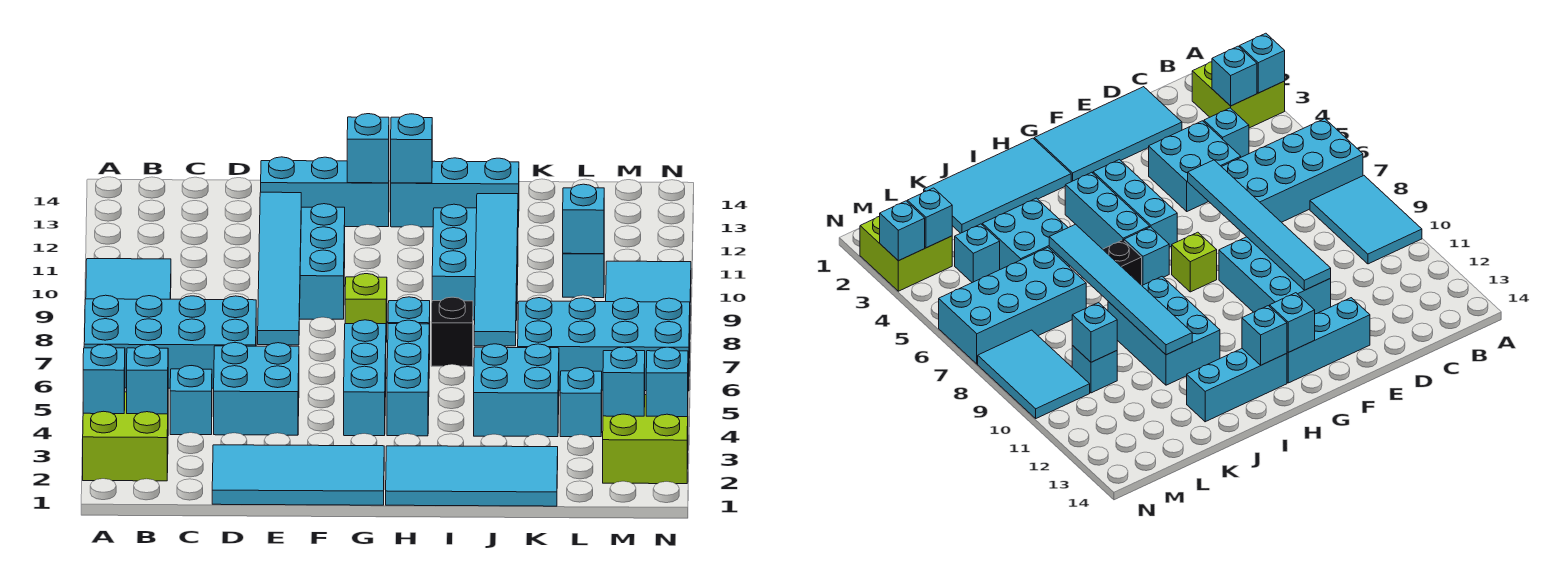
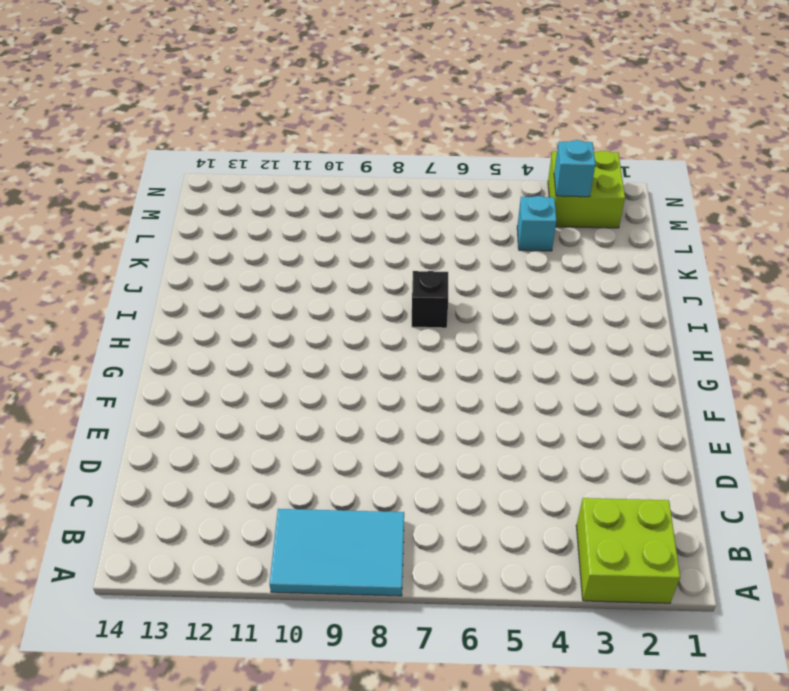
none -> cyan 2x4 brick [84,295,256,388]
none -> cyan 1x1 brick [170,366,212,435]
none -> cyan 2x4 tile [212,445,384,505]
none -> cyan 2x2 brick [214,343,299,435]

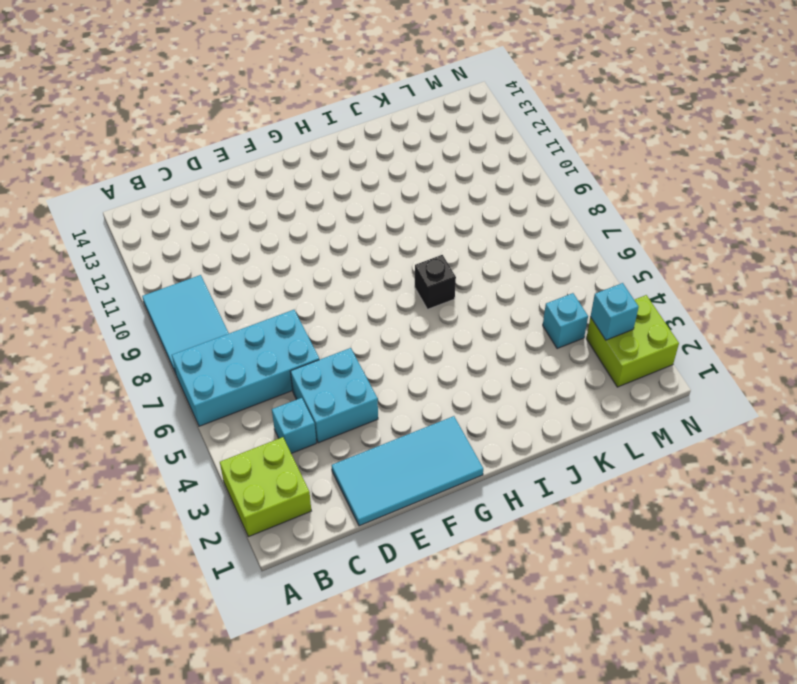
none -> cyan 2x3 brick [299,204,345,319]
none -> cyan 1x3 brick [261,157,389,227]
none -> cyan 1x3 brick [344,320,386,436]
none -> lime 1x1 brick [345,274,387,342]

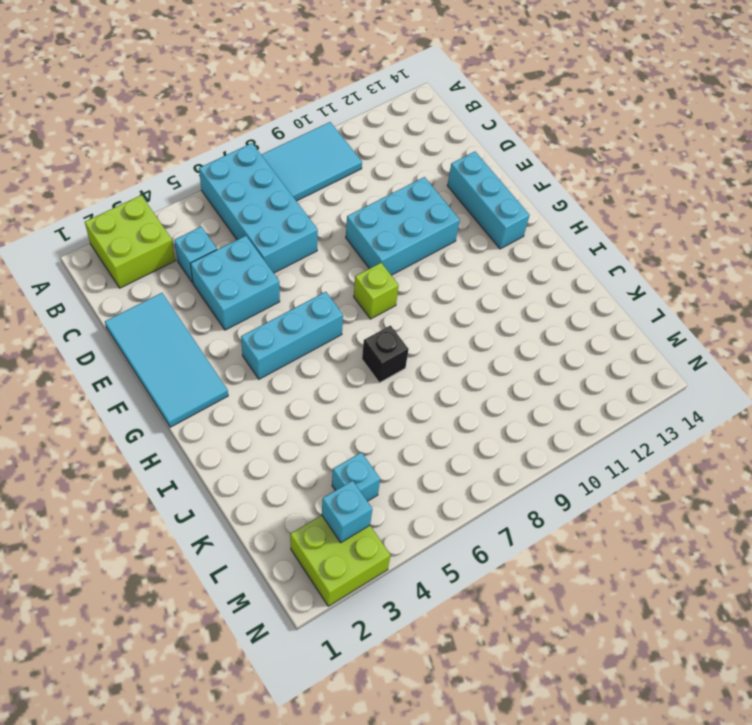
none -> cyan 2x4 tile [386,446,558,506]
none -> cyan 1x3 brick [387,320,429,436]
none -> cyan 1x1 brick [388,297,430,360]
none -> cyan 1x3 brick [391,158,519,227]

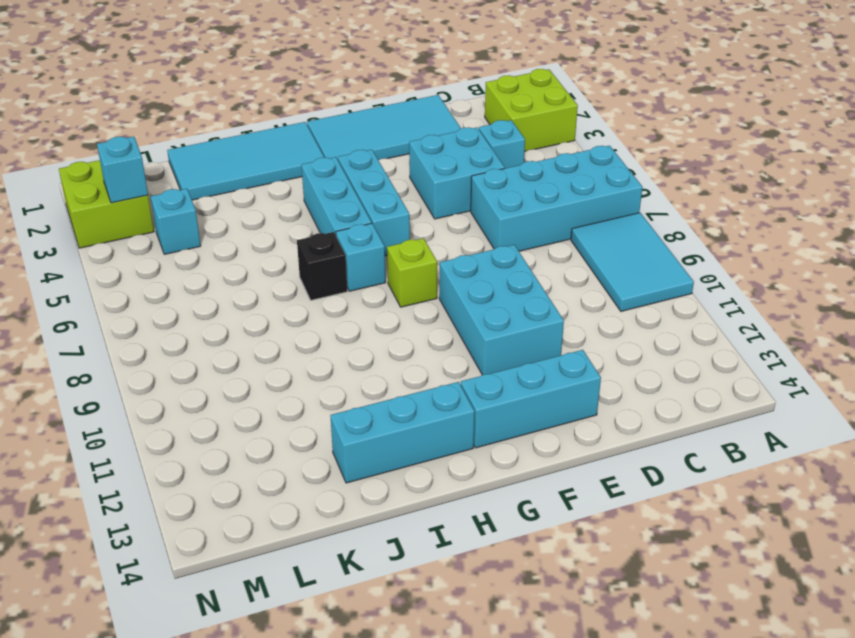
none -> cyan 2x3 brick [432,204,518,320]
none -> cyan 2x2 brick [474,344,559,437]
none -> cyan 2x4 brick [518,298,690,391]
none -> cyan 1x1 brick [563,253,604,298]

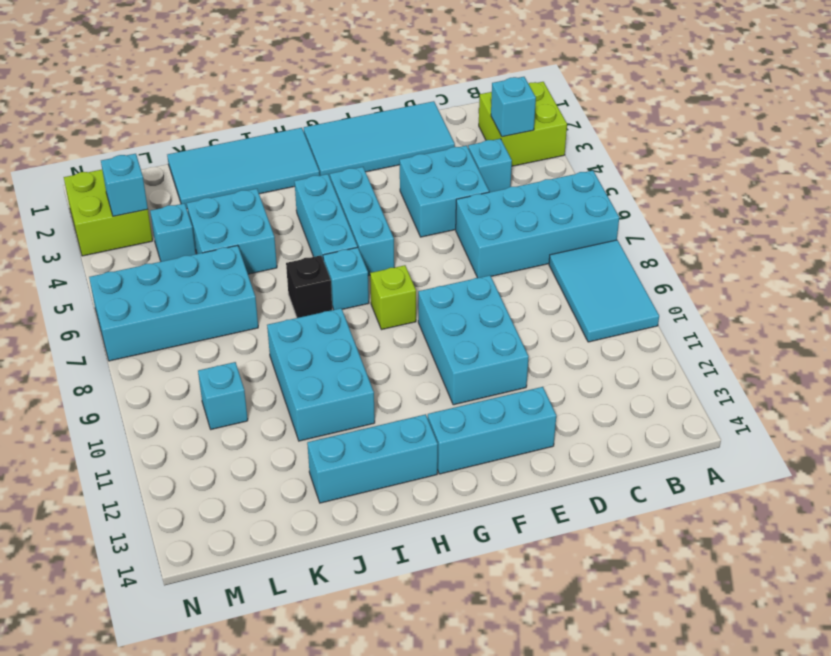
none -> cyan 2x3 tile [606,261,691,302]
none -> cyan 1x1 brick [83,344,125,414]
none -> cyan 1x6 tile [258,192,301,345]
none -> cyan 1x1 brick [347,114,389,183]

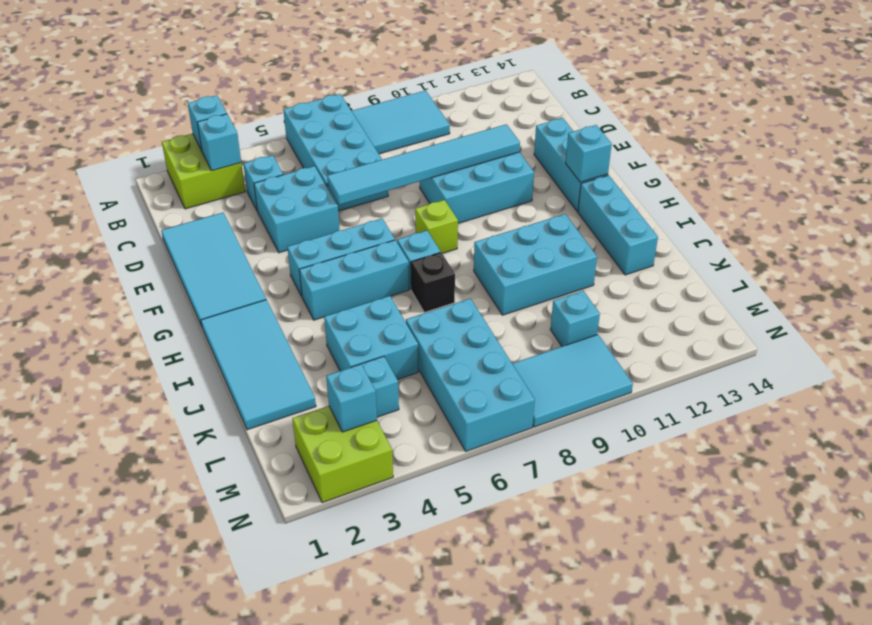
none -> cyan 1x1 brick [391,114,432,183]
none -> cyan 1x6 tile [474,194,518,346]
none -> cyan 1x1 brick [563,184,604,254]
none -> cyan 1x1 brick [646,347,688,417]

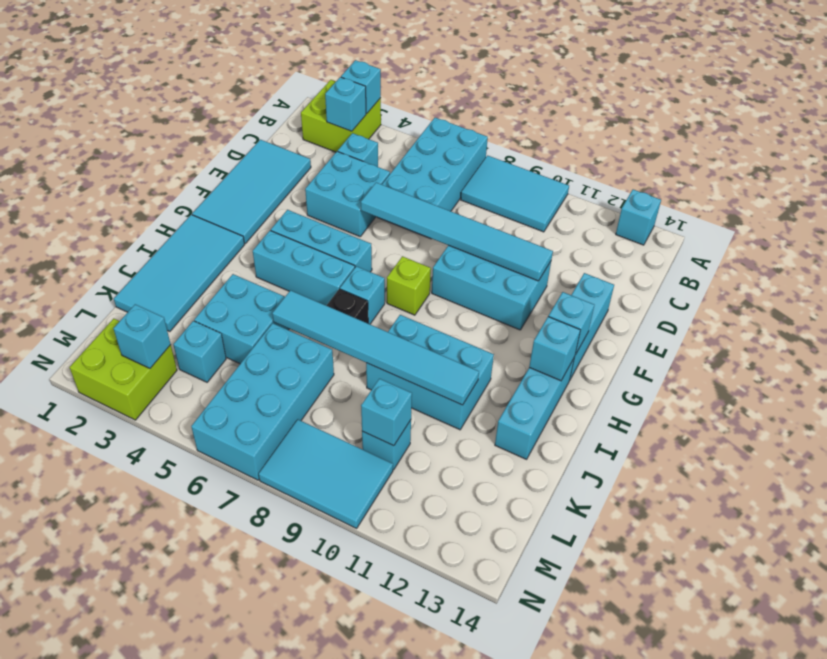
cyan 1x1 brick [616,190,661,245] -> cyan 1x1 brick moved to [646,347,688,417]

